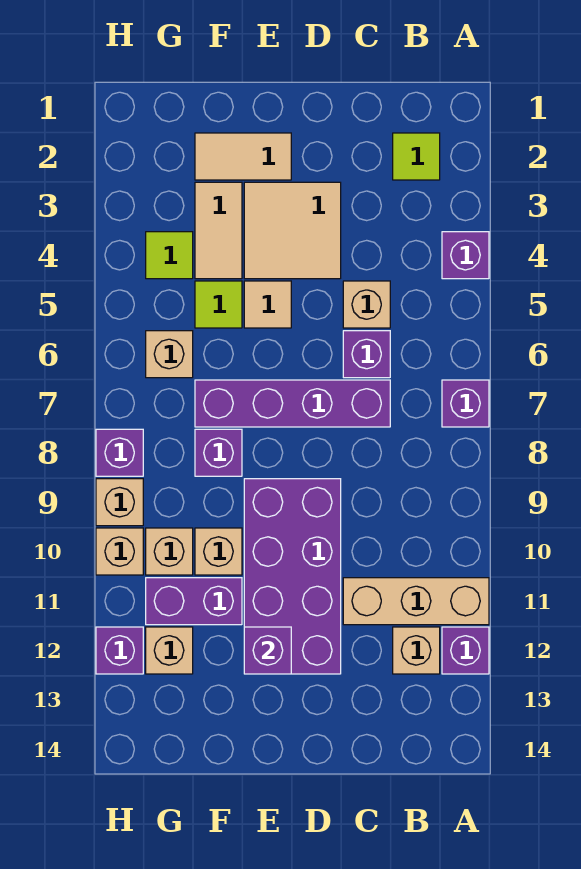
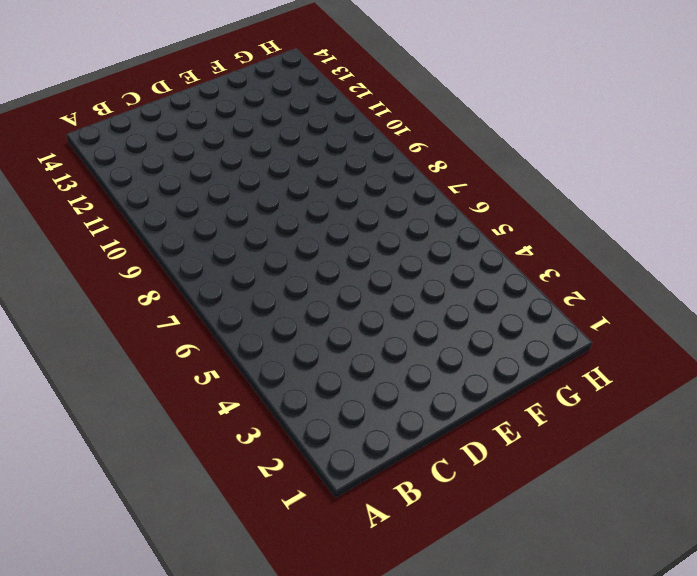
none -> purple 1x1 brick [442,232,489,279]
none -> purple 1x1 brick [442,380,489,427]
none -> tan 1x3 brick [343,578,489,625]

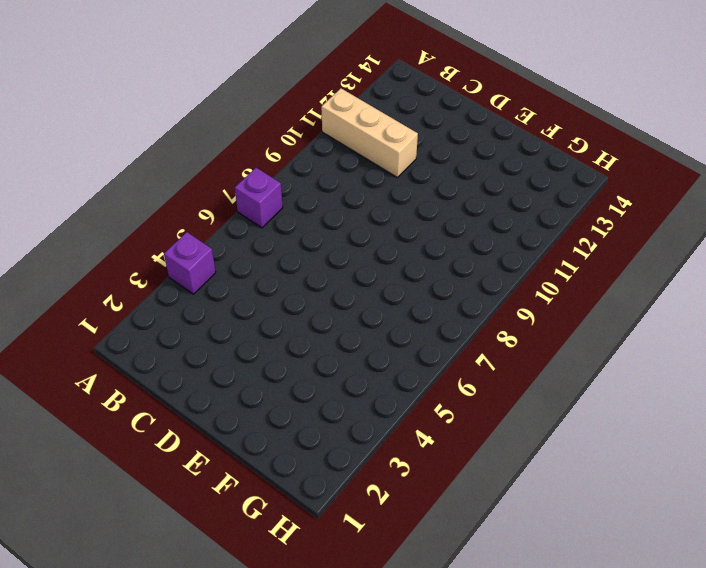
none -> purple 1x1 brick [442,627,489,674]
none -> lime 1x1 tile [393,133,440,180]
none -> tan 1x1 brick [393,627,440,674]

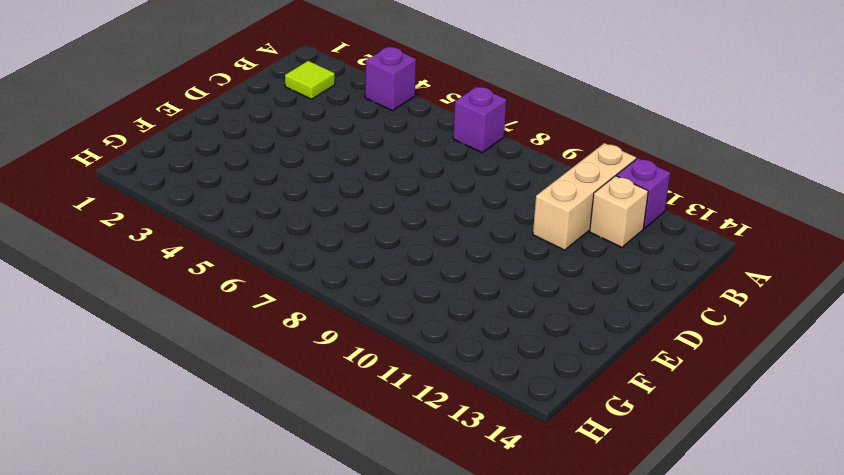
none -> tan 1x1 brick [343,281,390,328]
none -> purple 1x1 brick [343,331,390,378]
none -> purple 1x4 brick [195,380,390,427]

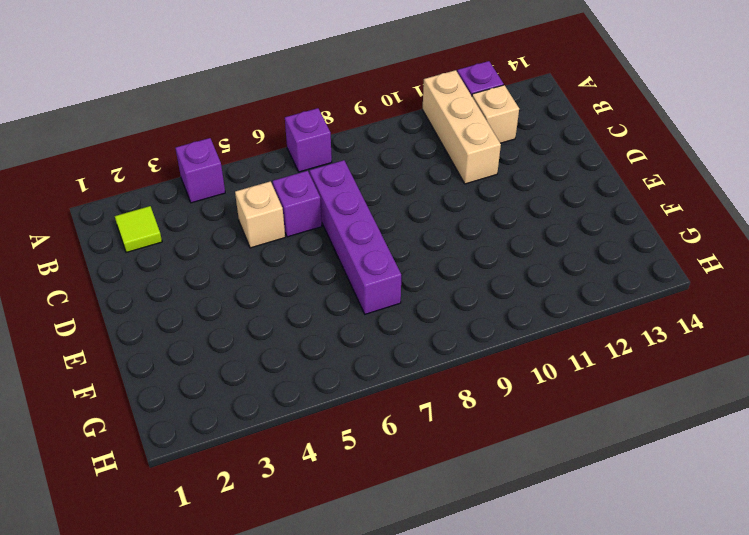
none -> tan 2x2 tile [244,182,341,279]
none -> purple 2x4 brick [244,479,341,674]
none -> tan 1x2 tile [195,133,291,180]

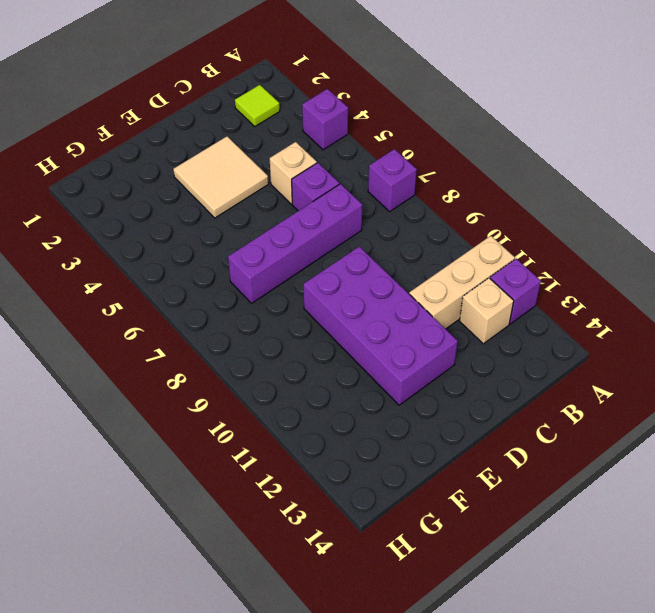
none -> tan 1x2 tile [195,133,291,180]
none -> tan 1x1 tile [244,281,291,328]
none -> tan 1x2 tile [195,182,242,279]

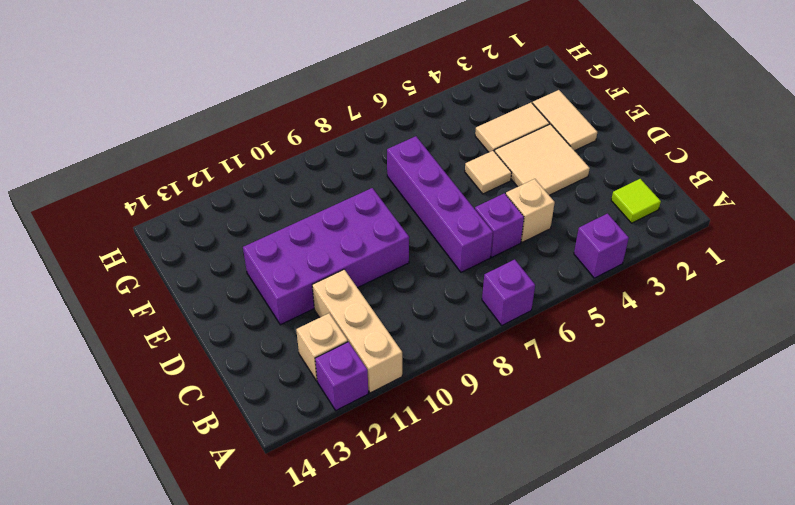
none -> lime 1x1 tile [195,281,242,328]
none -> purple 1x1 brick [195,429,242,476]
none -> tan 1x1 brick [195,528,242,575]

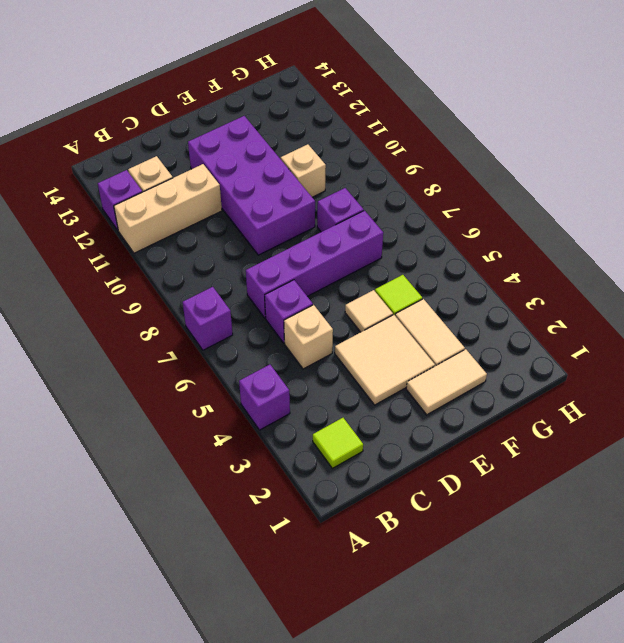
none -> purple 1x2 brick [146,578,242,625]
none -> lime 1x1 tile [146,232,193,279]
none -> tan 1x1 brick [146,331,193,378]

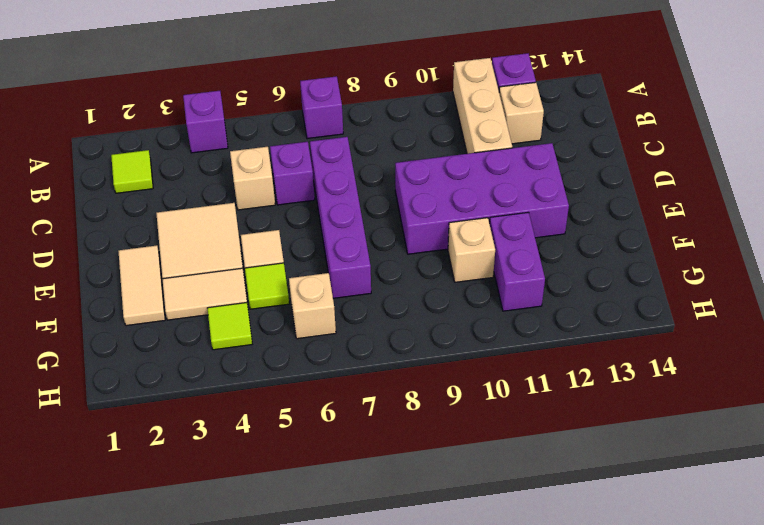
none -> purple 1x1 brick [195,429,242,476]
none -> tan 1x1 brick [146,528,193,575]
none -> tan 1x1 brick [146,627,193,674]

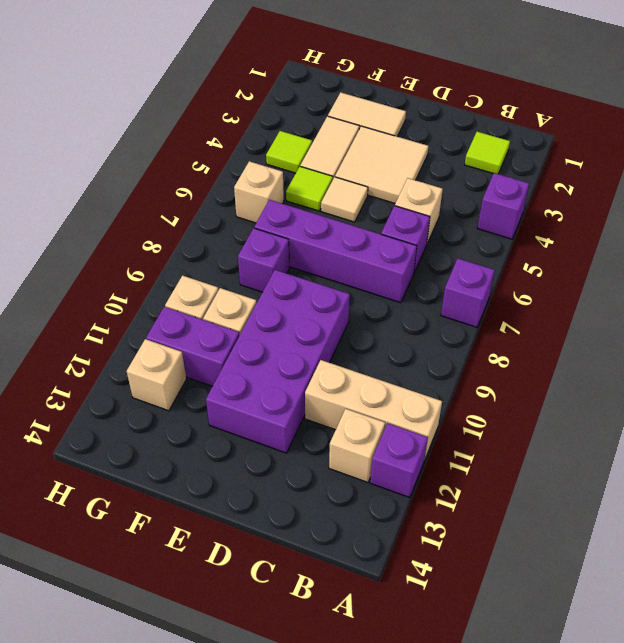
none -> purple 1x1 brick [96,429,143,476]
none -> tan 1x1 brick [96,479,143,526]
none -> tan 1x1 brick [96,528,143,575]

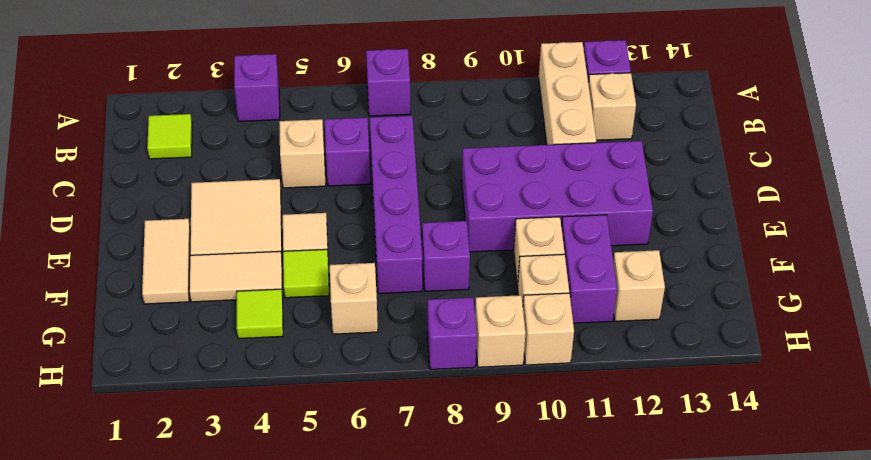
none -> purple 1x1 brick [96,627,143,674]
none -> purple 1x1 brick [244,627,291,674]

